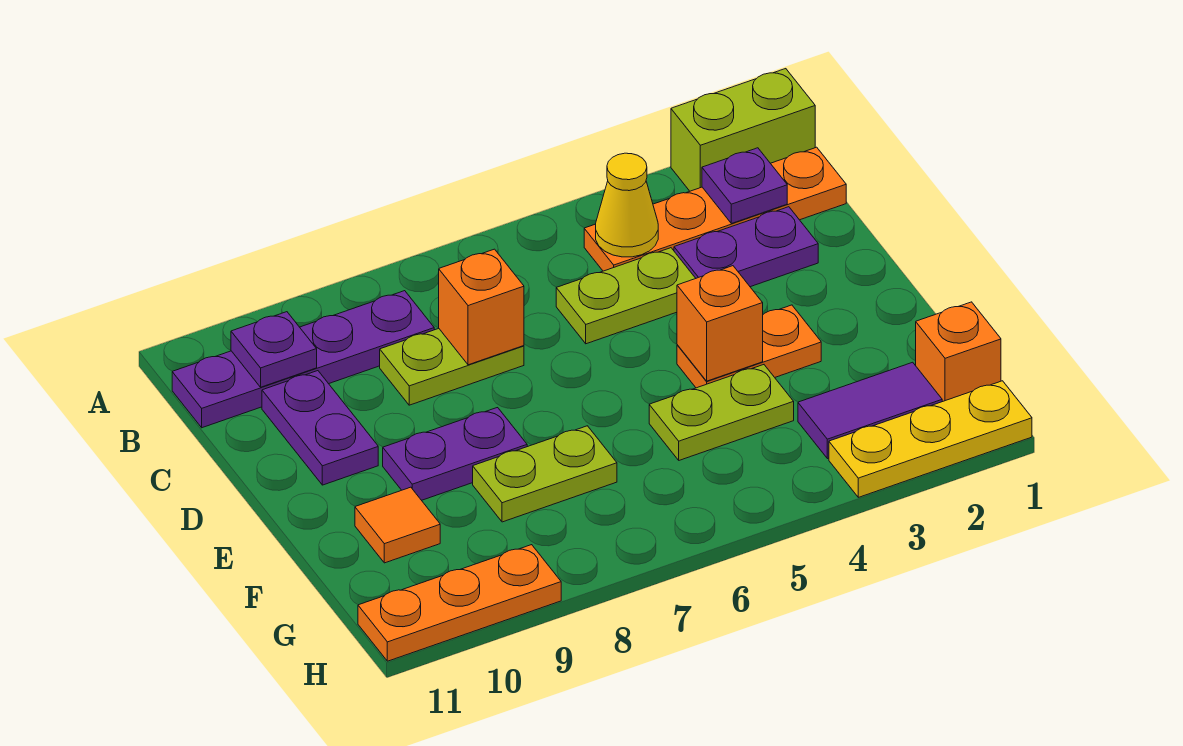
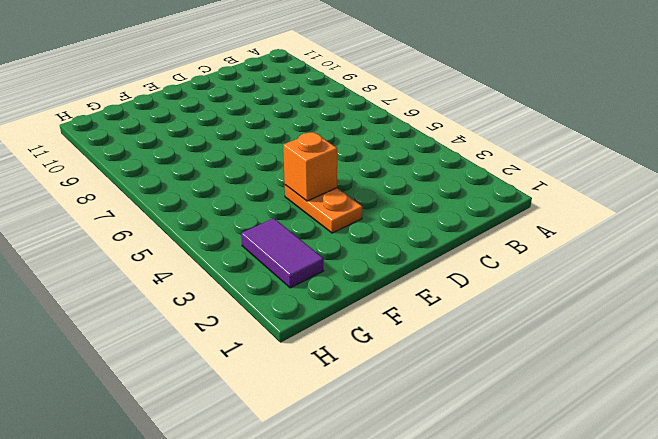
none -> lime 1x2 brick [671,69,815,191]
none -> orange 1x4 plate [584,147,846,271]
none -> purple 1x4 plate [172,291,434,428]

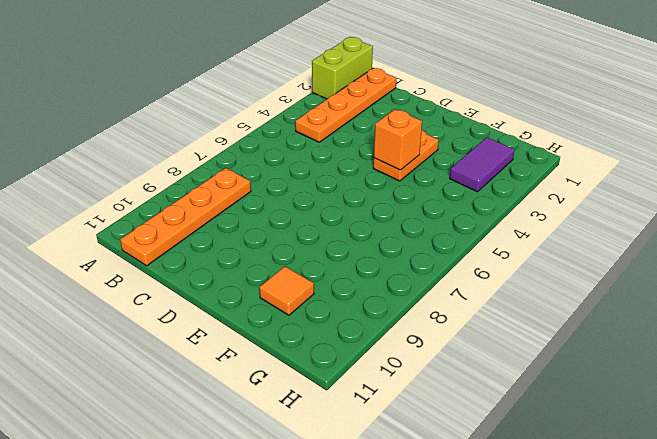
orange 1x4 plate [120,168,251,266] -> purple 1x4 plate [172,291,434,428]
none -> purple 1x2 plate [674,207,818,287]
none -> lime 1x2 plate [556,248,696,344]
none -> lime 1x2 plate [380,329,524,405]

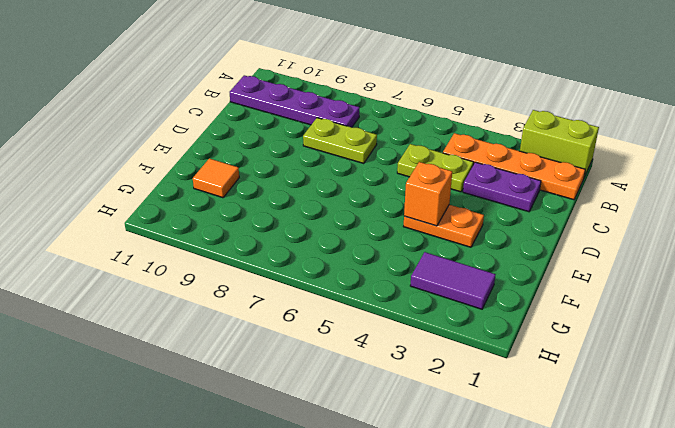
none -> purple 1x2 plate [262,371,378,485]
none -> purple 1x2 plate [383,408,527,500]
none -> lime 1x2 plate [649,365,794,460]

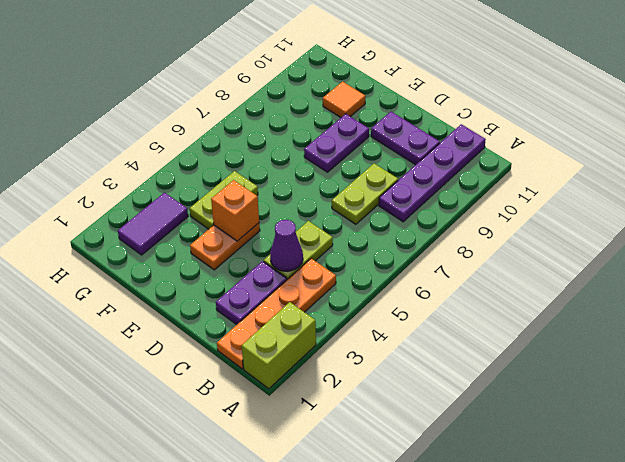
purple 1x1 cone [270,220,303,271] -> none
none -> lime 1x2 plate [473,426,617,522]
none -> orange 1x1 brick [916,302,1001,402]
none -> yellow 1x3 plate [829,381,1032,497]

